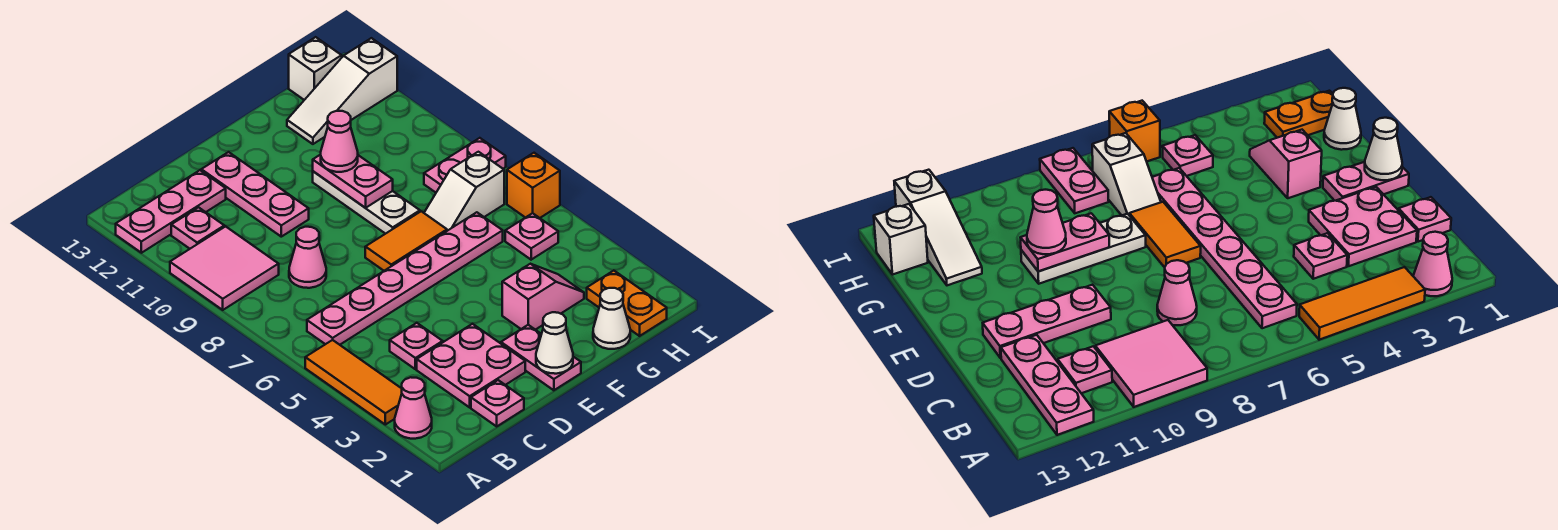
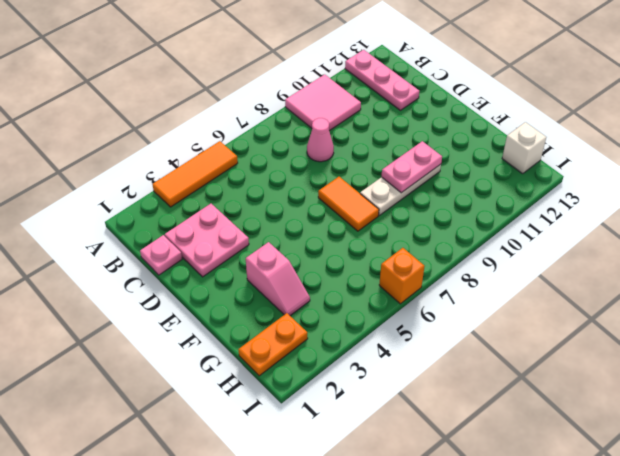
none -> pink 1x1 cone [395,377,432,439]
none -> pink 1x6 plate [307,212,503,345]
none -> pink 1x1 plate [171,207,224,249]

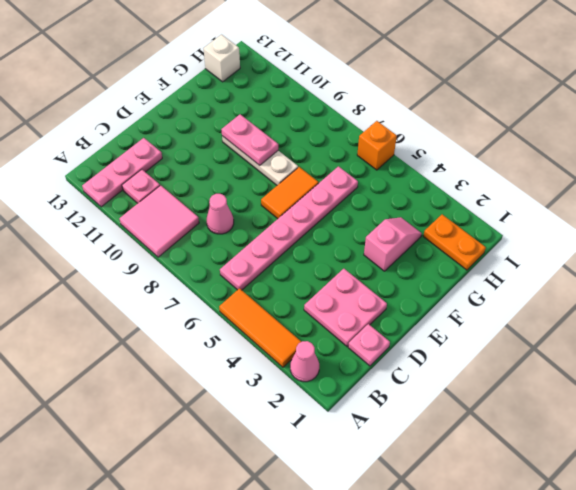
none -> pink 1x1 plate [390,323,443,369]
none -> pink 1x3 plate [201,152,309,237]
none -> pink 1x2 plate [501,325,581,390]

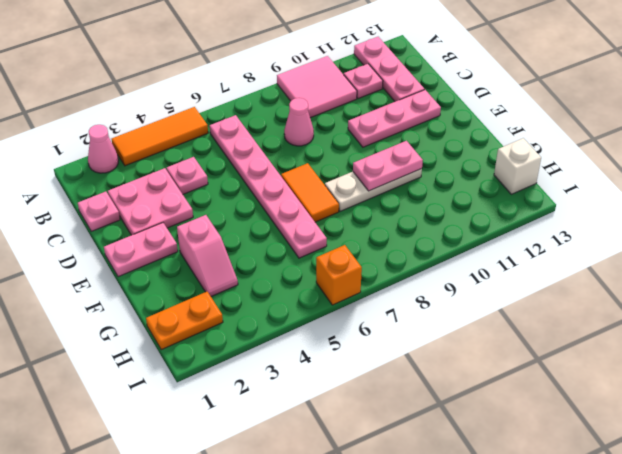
none -> white 1x1 cone [593,288,630,349]
none -> white 1x2 slope [424,152,504,231]
none -> white 1x3 slope [287,38,397,144]

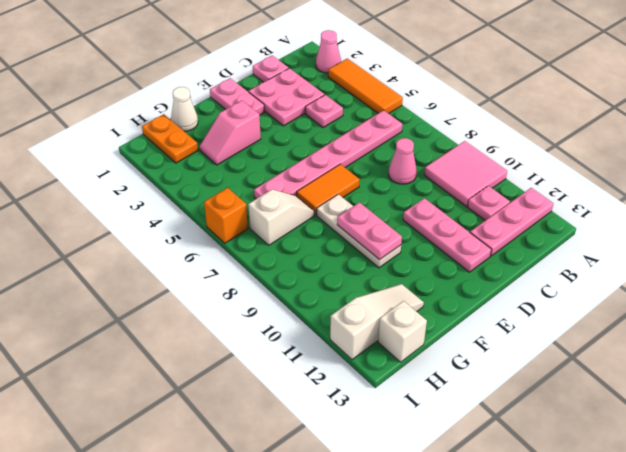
none -> pink 1x1 plate [505,213,558,260]
none -> pink 1x2 plate [424,138,506,193]
none -> white 1x1 cone [536,312,573,374]

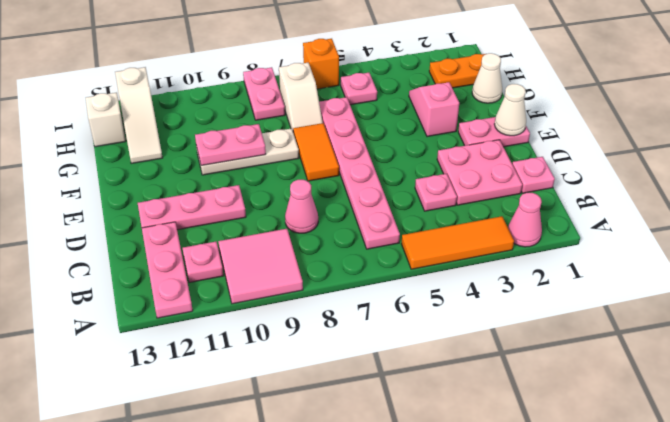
none -> pink 1x1 cone [321,111,358,172]

